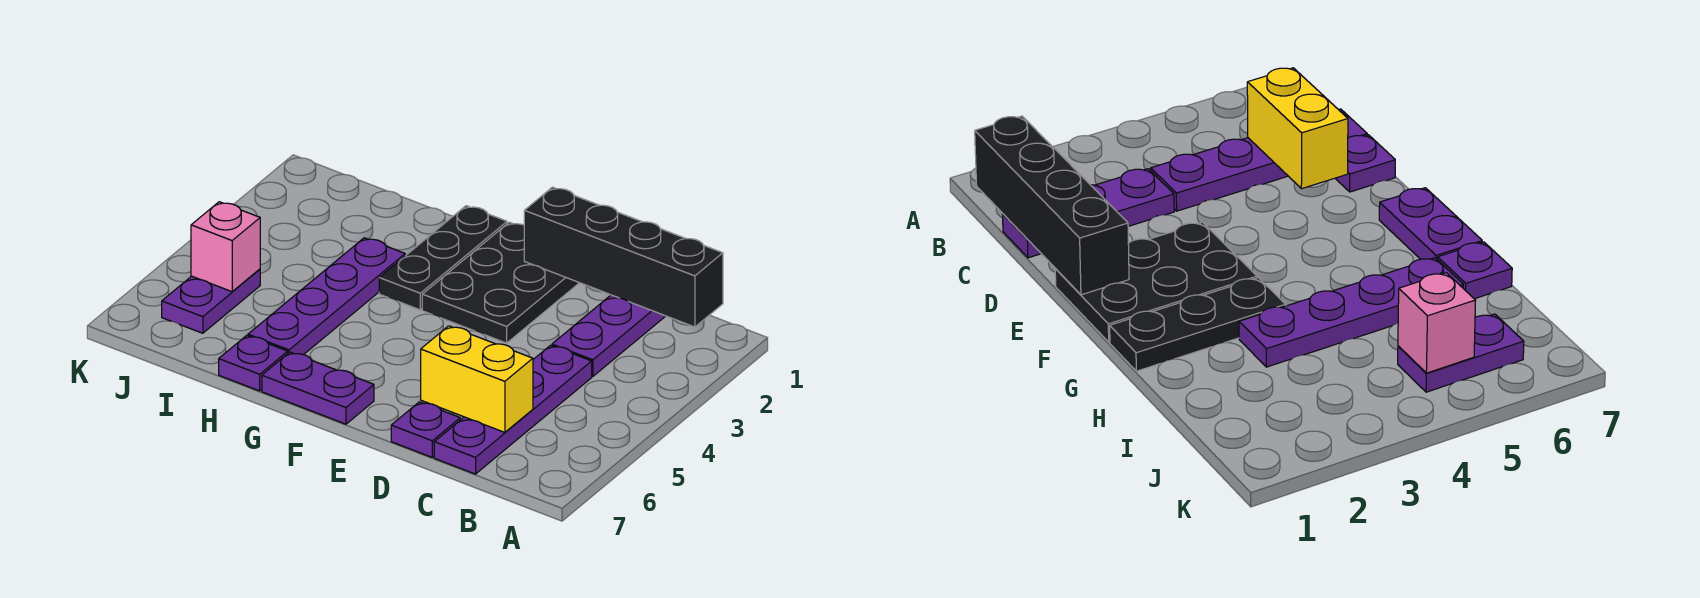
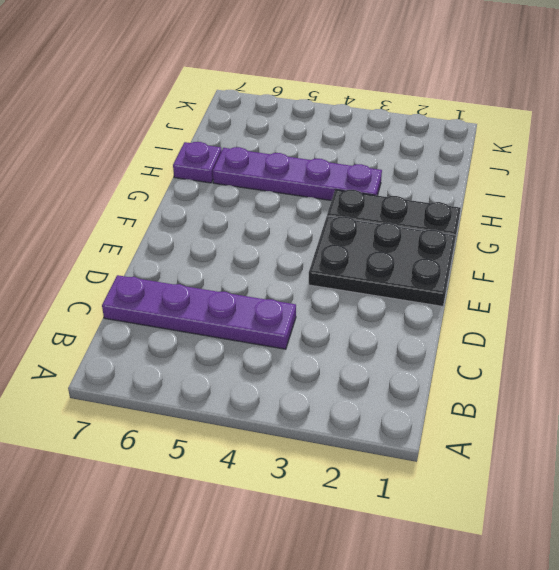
none -> purple 1x3 plate [552,295,665,376]
none -> purple 1x1 plate [391,402,460,457]
none -> purple 1x2 plate [262,352,374,424]

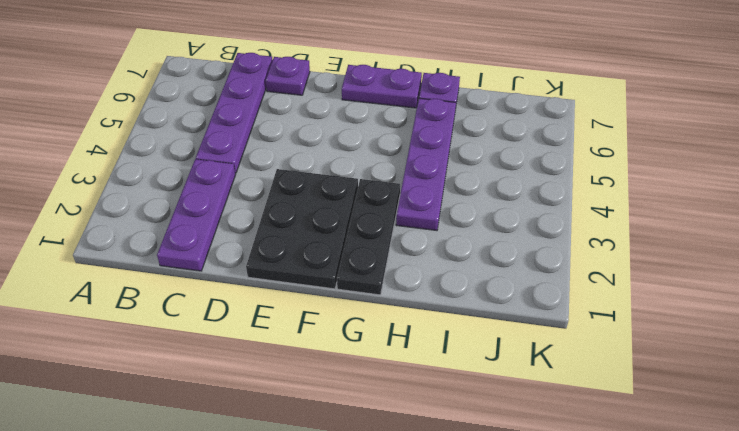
none -> purple 1x2 plate [162,269,260,333]
none -> black 1x4 brick [524,187,723,327]
none -> yellow 1x2 brick [421,326,533,432]

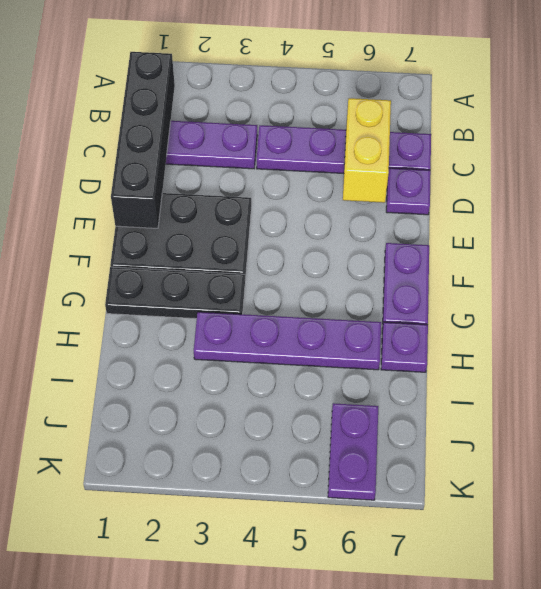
purple 1x2 plate [328,403,378,500] -> purple 1x2 plate turned to [162,269,260,333]
none -> pink 1x1 brick [191,202,260,292]

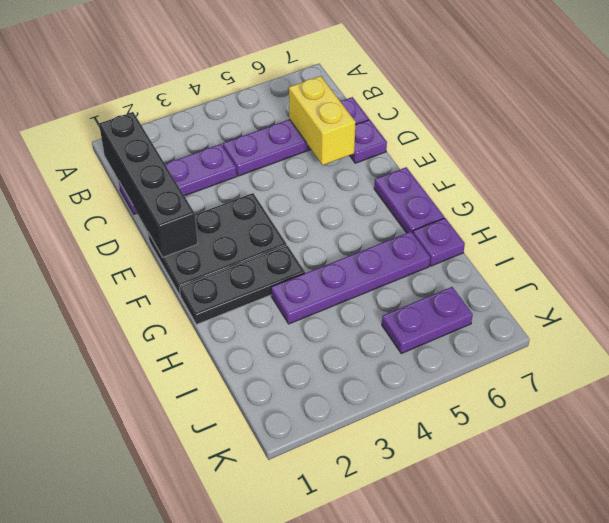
none -> pink 1x1 brick [191,202,260,292]

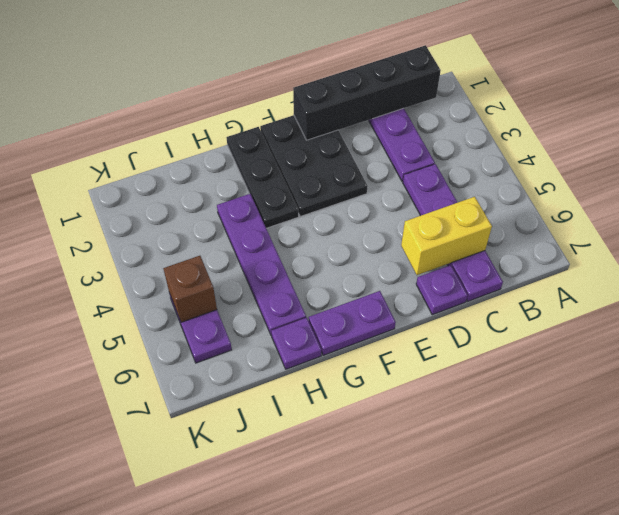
brown 1x1 brick [163,256,217,322] -> pink 1x1 brick [191,202,260,292]

